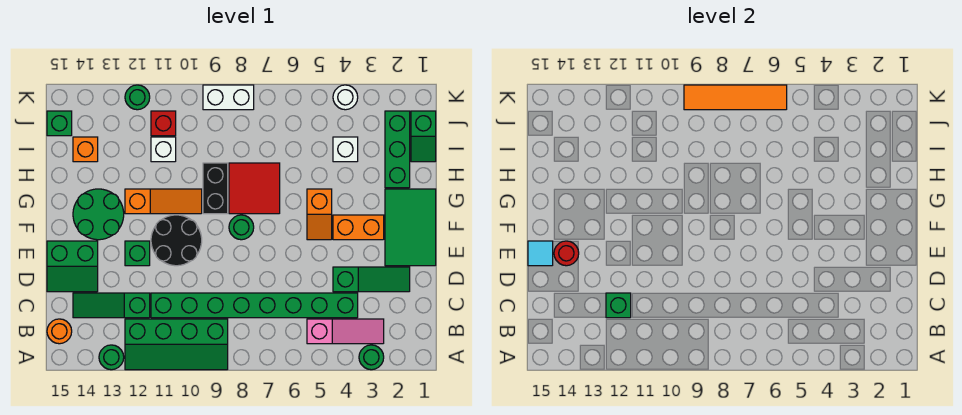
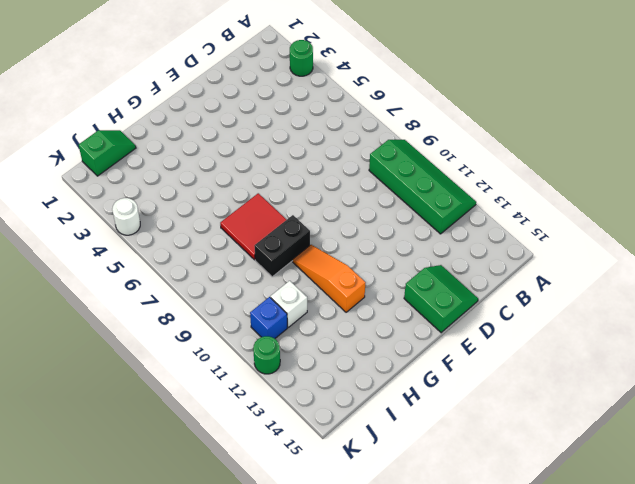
blue 1x1 brick [250,297,287,339] -> red 1x1 brick [151,111,176,136]
none -> green 1x1 round brick [99,345,124,370]
none -> pink 1x3 slope [307,319,384,344]
none -> orange 1x1 round brick [47,319,72,344]
none -> green 1x8 brick [151,293,358,318]

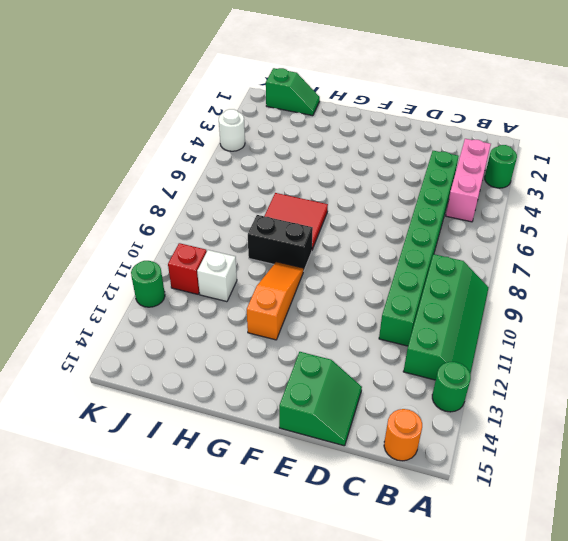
pink 1x3 brick [446,139,491,222] -> pink 1x3 slope [307,319,384,344]
none -> green 1x3 slope [73,293,150,318]
none -> green 1x3 slope [333,267,410,292]
none -> green 2x3 tile [385,189,436,266]
none -> black 2x2 round brick [151,215,202,266]

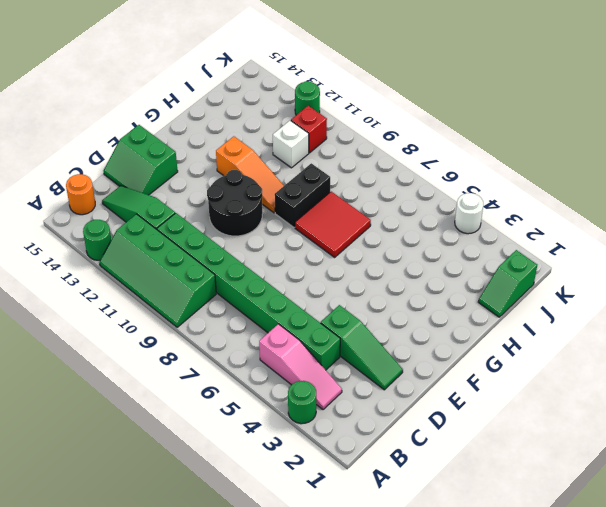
none -> green 2x3 tile [385,189,436,266]
none -> green 1x1 brick [125,241,150,266]
none -> orange 1x2 brick [333,215,384,240]
none -> orange 1x2 slope [307,189,332,240]

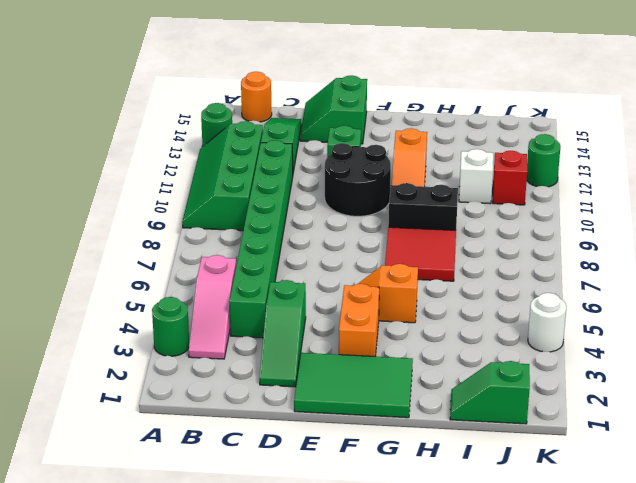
none -> green 1x1 round brick [229,215,254,240]
none -> green 2x2 round brick [73,189,124,240]
none -> green 1x3 brick [385,111,410,188]
none -> white 1x1 brick [333,137,358,162]

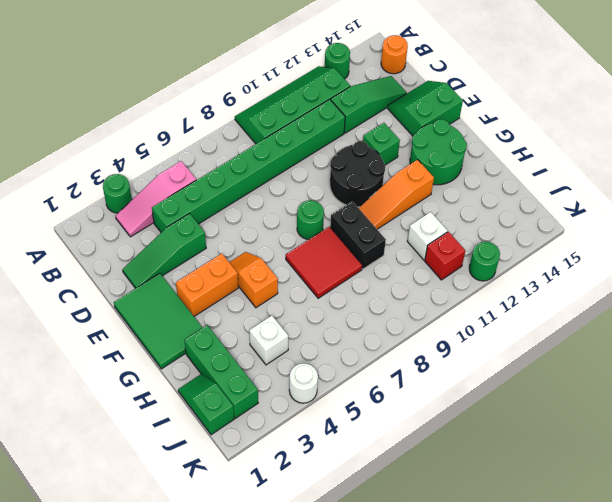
none -> orange 1x1 brick [73,137,98,162]
none -> green 1x1 brick [47,111,72,136]
none -> white 1x2 brick [203,85,254,110]
none -> green 1x1 brick [606,293,631,318]

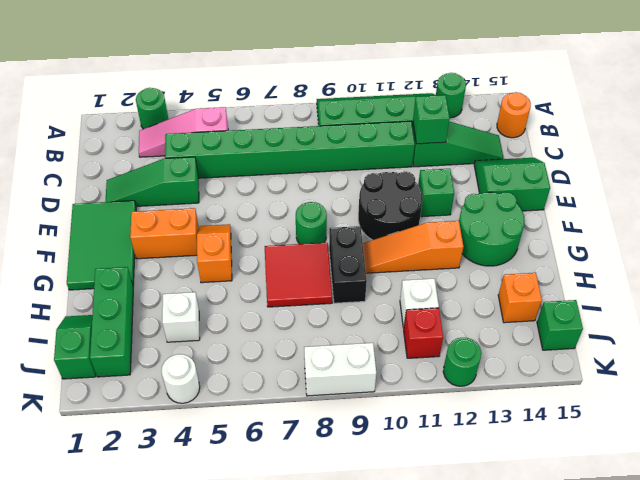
none -> red 1x1 round brick [554,241,579,266]
none -> cyan 1x1 tile [528,241,553,266]
none -> orange 1x4 tile [684,85,787,110]

